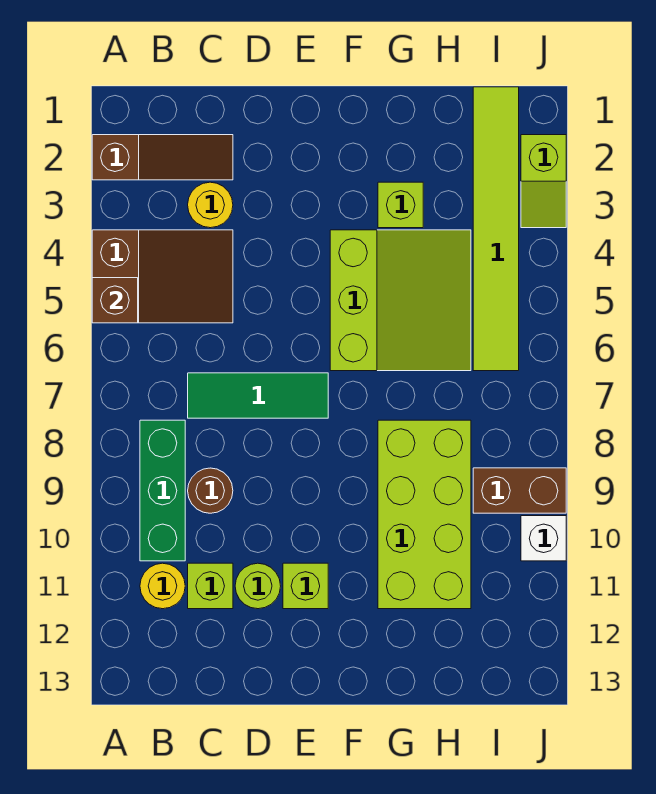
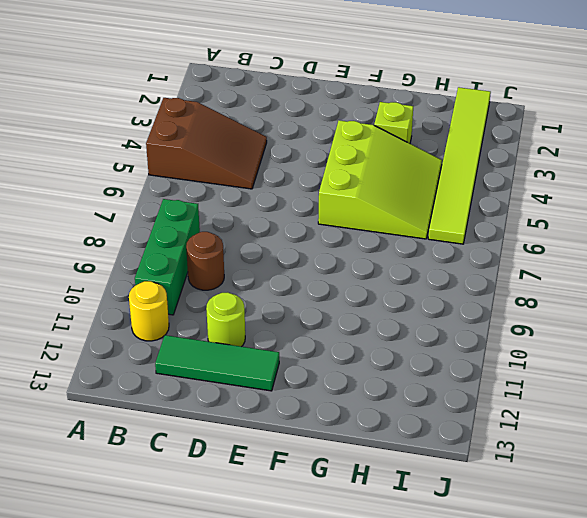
green 1x3 tile [155,335,279,391] -> green 1x3 tile moved to [188,373,328,418]
none -> brown 1x3 slope [92,135,233,180]
none -> yellow 1x1 round brick [188,182,233,228]
none -> lime 1x1 brick [188,563,233,609]

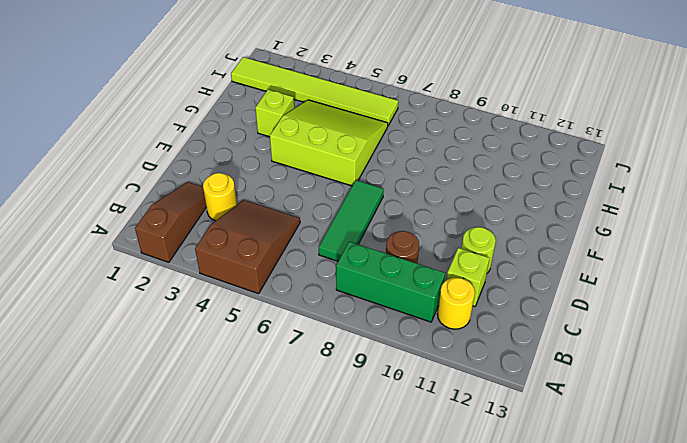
none -> lime 1x1 brick [283,563,328,609]
none -> lime 2x4 brick [378,420,471,609]
none -> brown 1x2 brick [473,468,566,513]

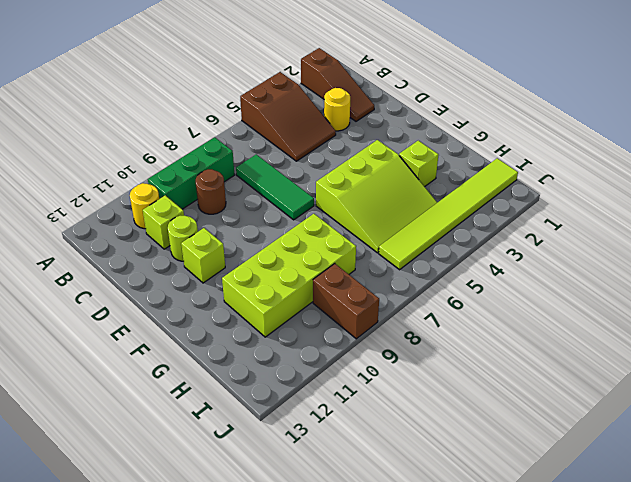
none -> lime 1x2 slope [521,135,566,228]
none -> white 1x1 brick [521,516,566,561]
none -> brown 1x1 brick [92,278,138,323]

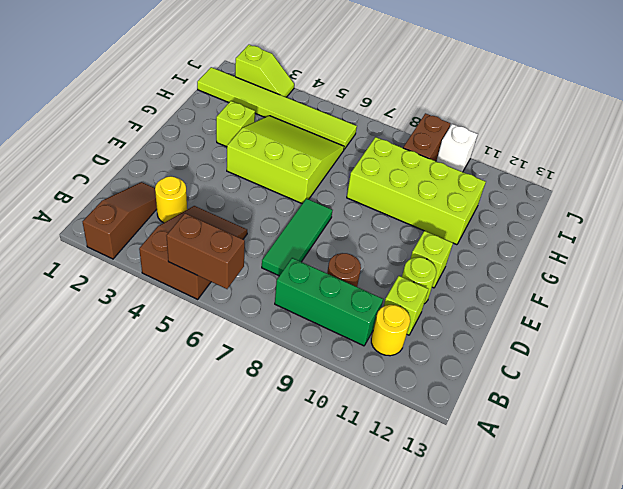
brown 1x2 brick [166,213,245,289] -> brown 1x1 brick [92,278,138,323]

